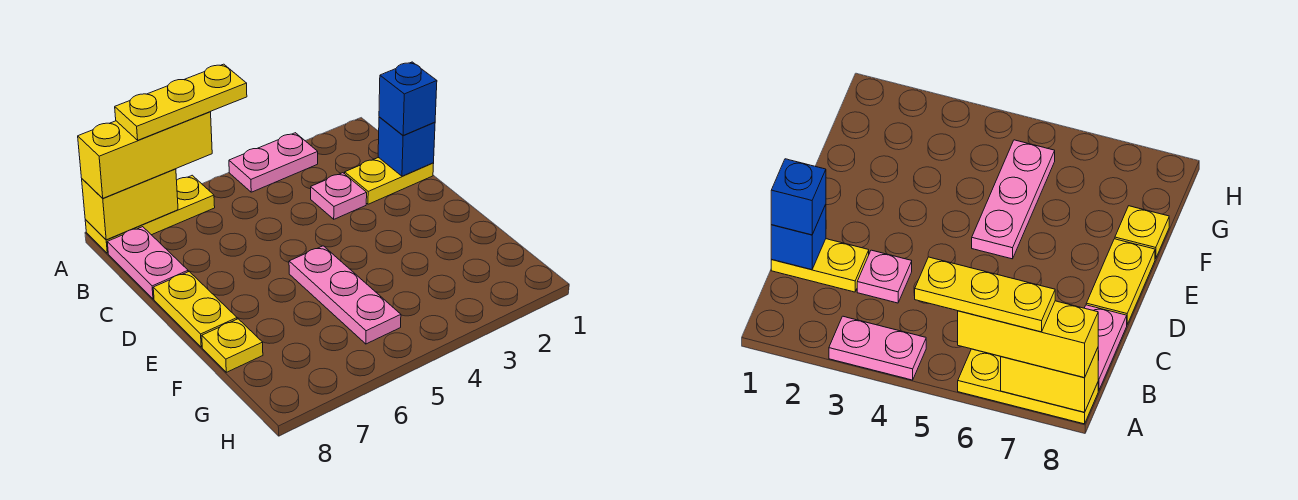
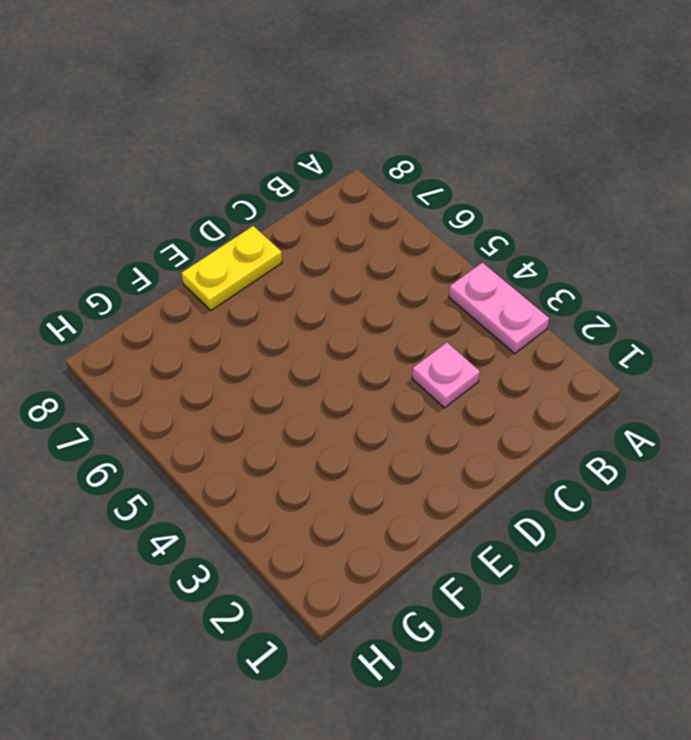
none -> yellow 1x3 plate [85,175,215,253]
none -> pink 1x2 plate [107,227,188,299]
none -> yellow 1x2 plate [345,157,434,204]

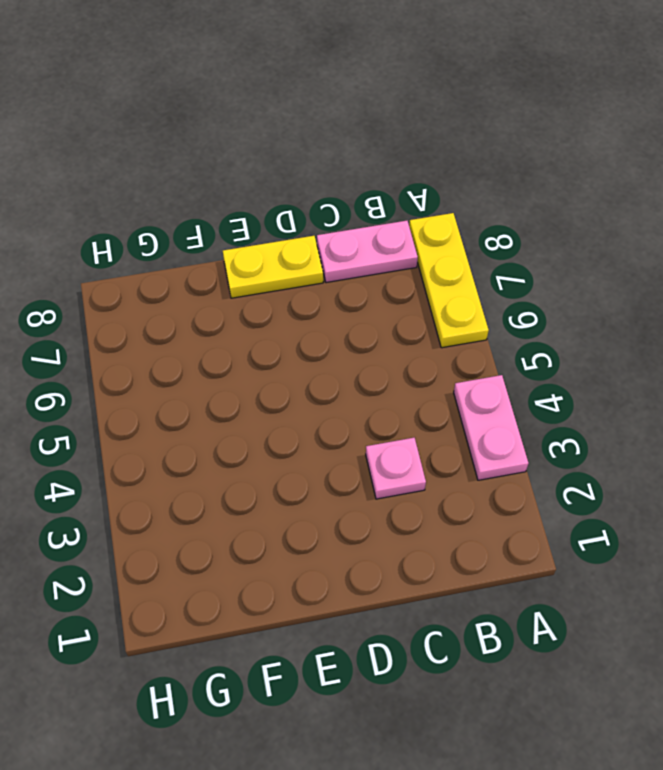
none -> yellow 1x2 plate [345,157,434,204]
none -> pink 1x3 plate [289,246,401,344]
none -> yellow 1x1 plate [202,319,263,372]

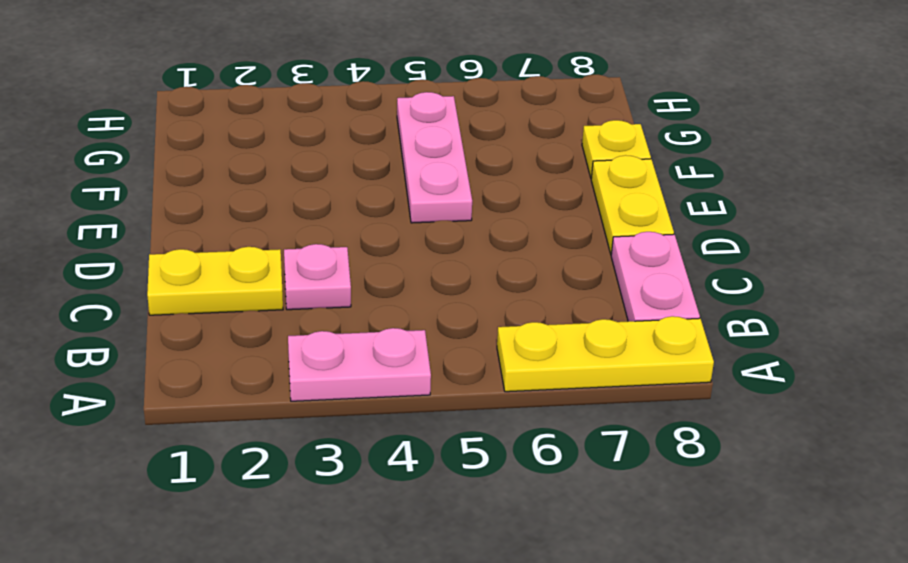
none -> yellow 1x2 brick [82,169,178,240]
none -> blue 1x1 brick [378,117,435,176]
none -> yellow 1x3 brick [78,112,212,198]

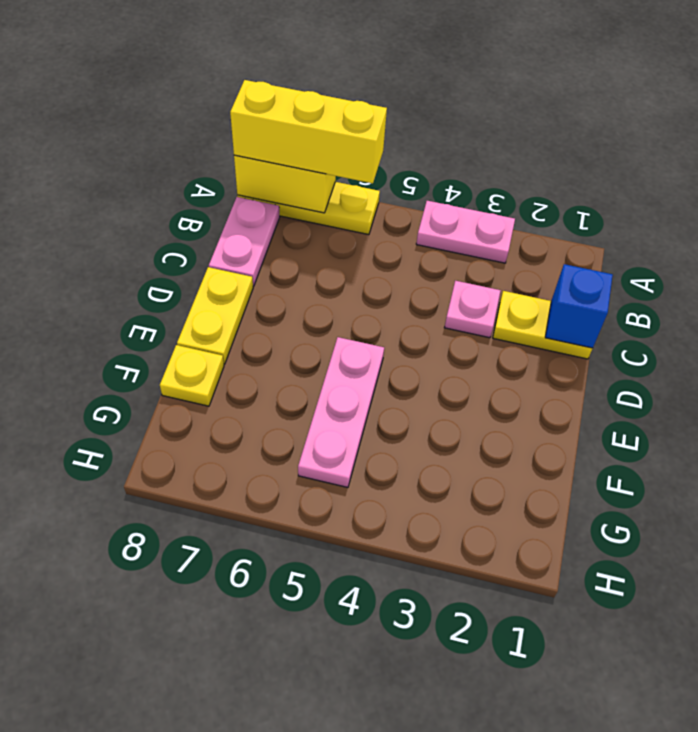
none -> blue 1x1 brick [379,62,437,136]
none -> yellow 1x3 plate [115,64,247,140]

